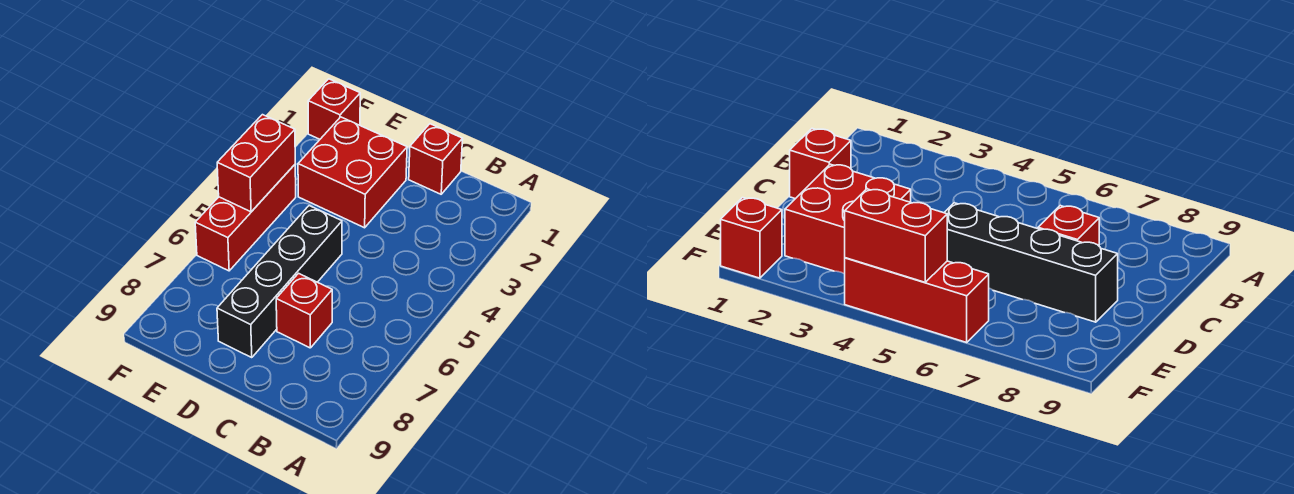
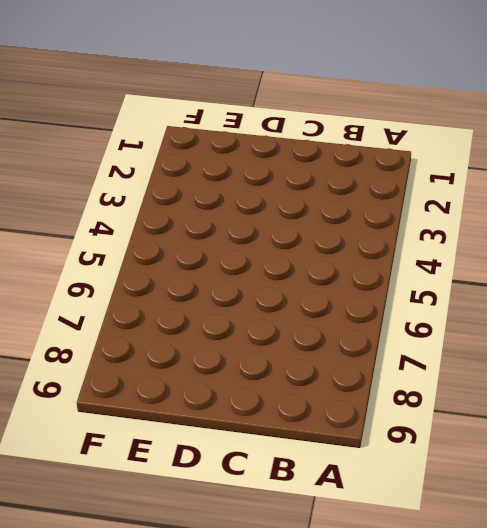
none -> red 1x1 brick [409,124,463,194]
none -> red 1x1 brick [276,273,332,348]

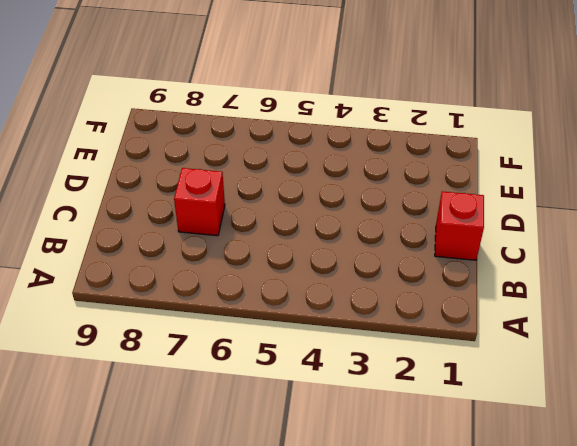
none -> red 2x2 brick [298,117,407,228]
none -> black 1x4 brick [217,206,342,358]

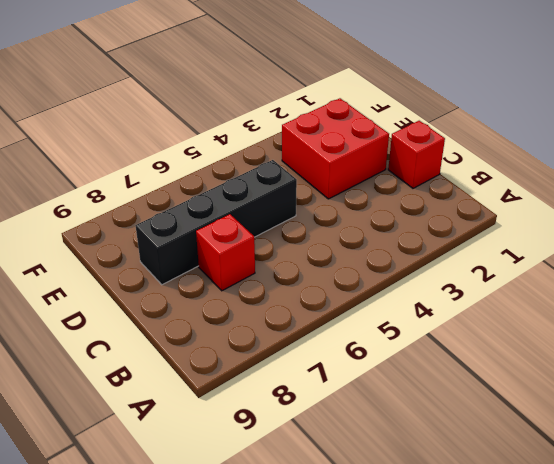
none -> red 1x1 brick [308,79,360,139]
none -> red 1x3 brick [195,165,296,271]

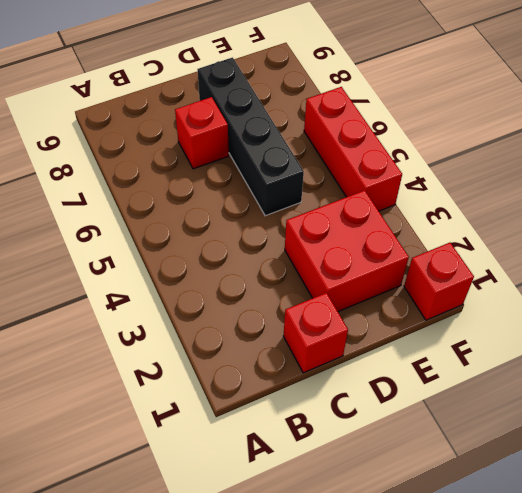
none -> red 1x2 brick [217,115,295,212]

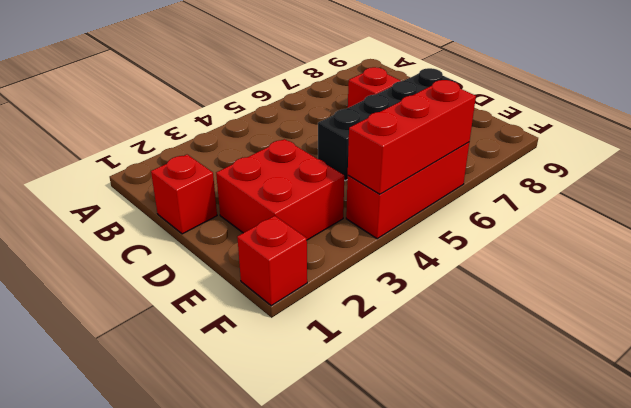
red 1x3 brick [348,80,476,194] -> red 1x2 brick [217,115,295,212]

